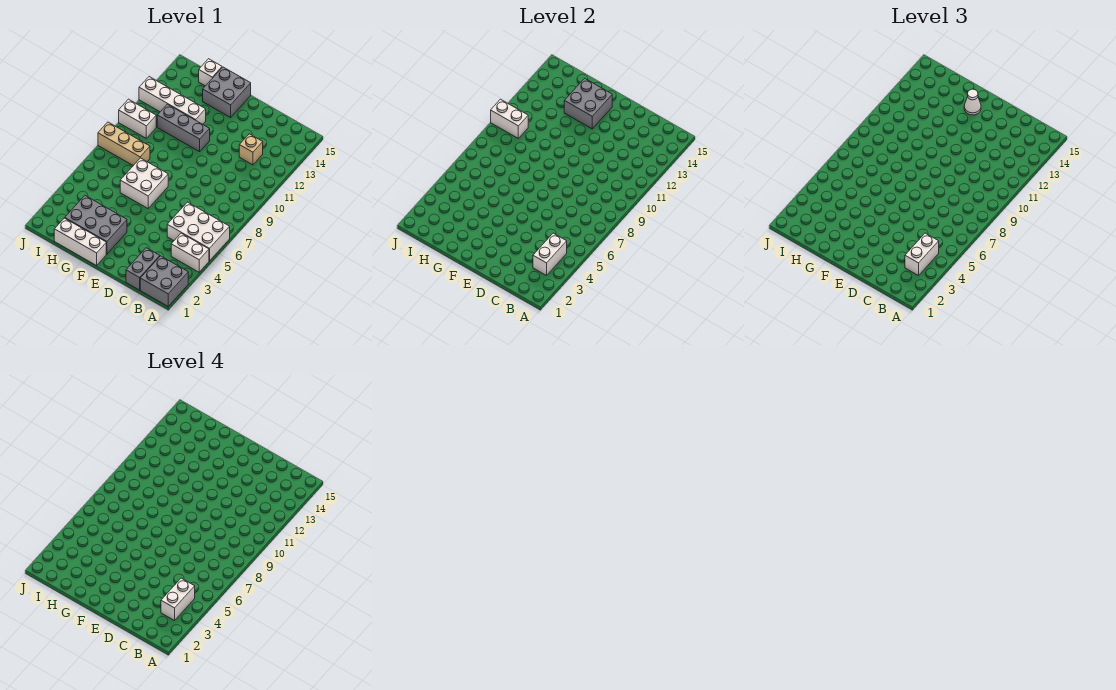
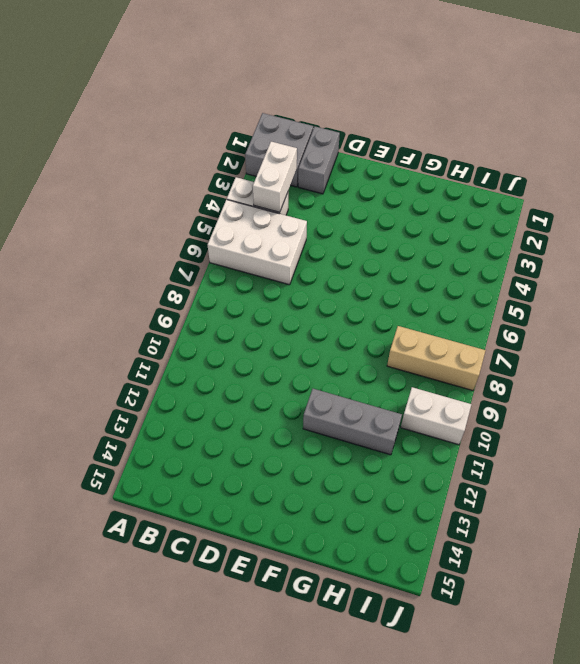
none -> tan 1x1 brick [239,134,263,165]
none -> white 1x3 brick [54,218,106,265]
none -> grey 2x3 brick [65,196,127,254]

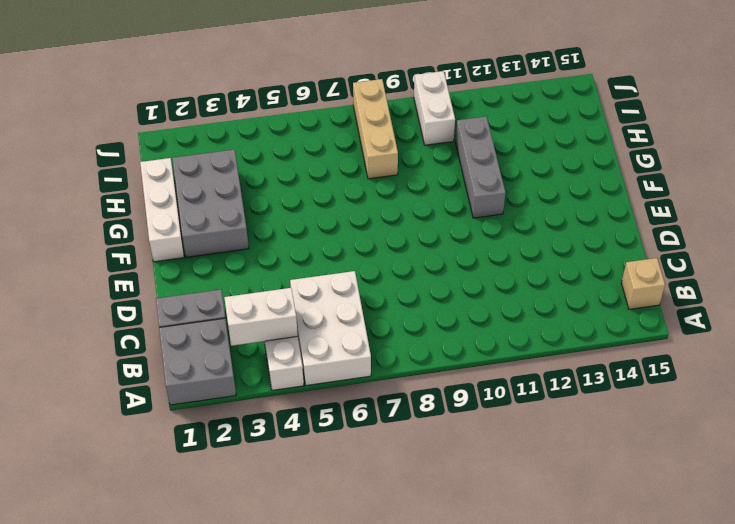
tan 1x1 brick [621,258,665,309] -> tan 1x1 brick moved to [239,134,263,165]
none -> white 2x2 brick [120,158,168,208]
none -> grey 2x2 brick [203,67,251,117]
none -> white 1x4 brick [139,77,206,124]

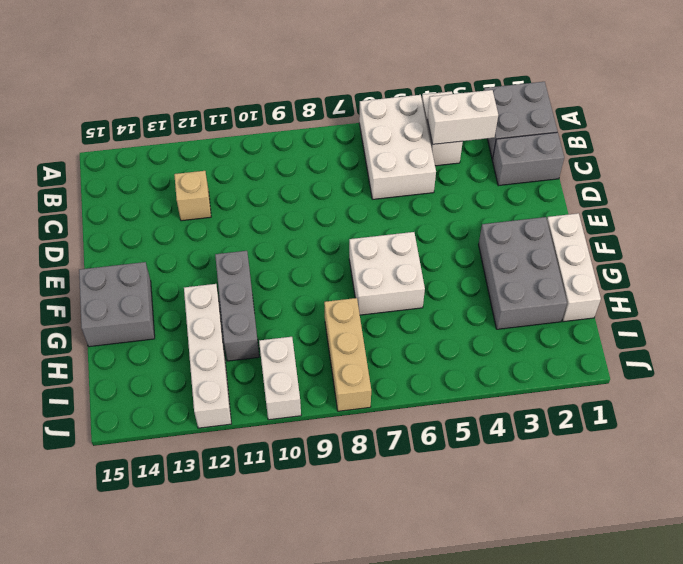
none -> white 1x1 brick [199,59,222,86]
none -> grey 2x2 brick [564,78,612,129]
none -> white 1x2 brick [491,99,528,138]

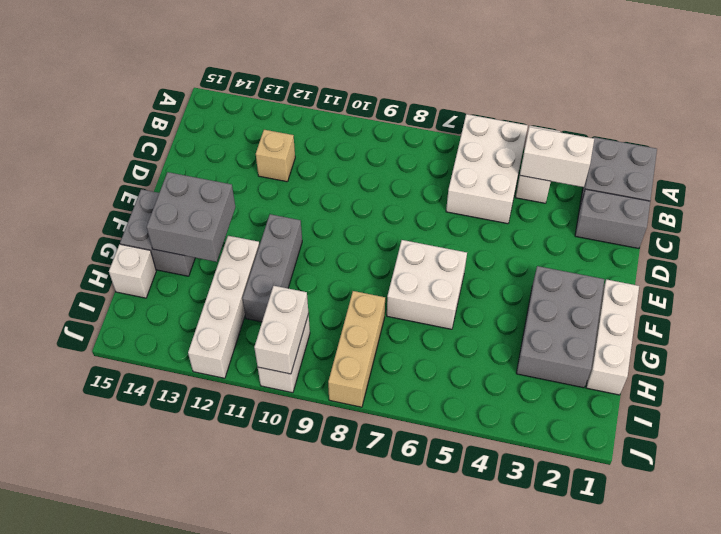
none -> white 1x2 brick [905,233,939,276]
none -> white 1x1 cone [964,89,981,115]
none -> white 1x2 brick [161,578,195,621]

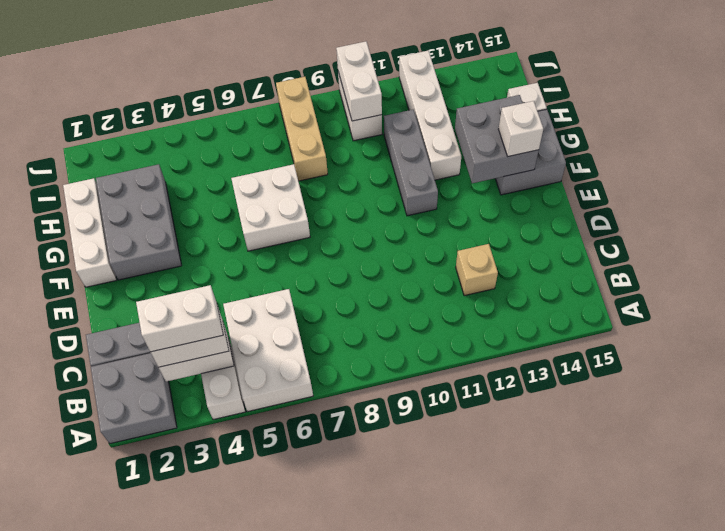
white 1x1 brick [499,101,543,156] -> white 1x1 cone [964,89,981,115]

